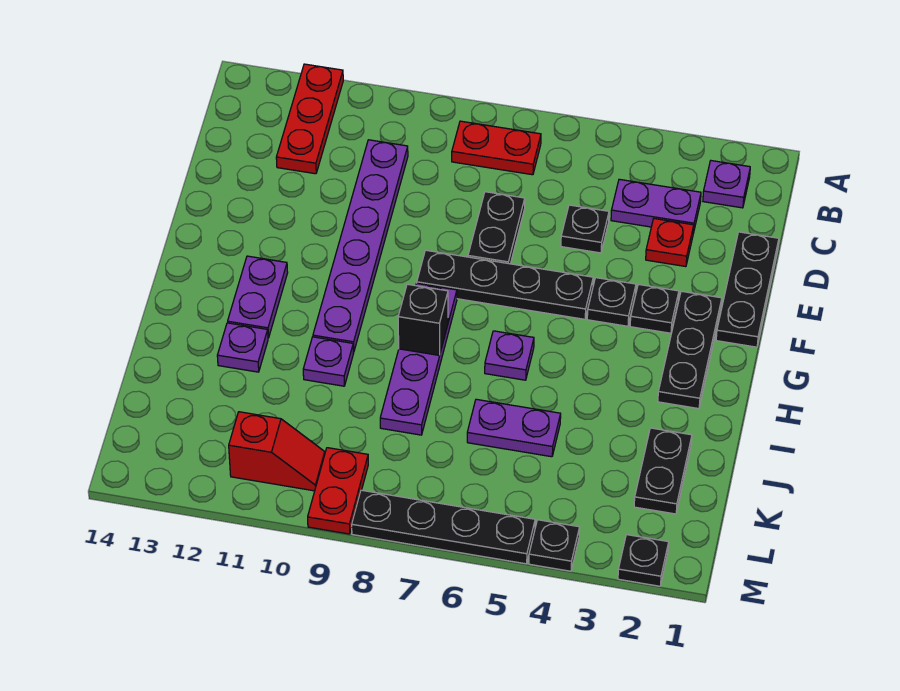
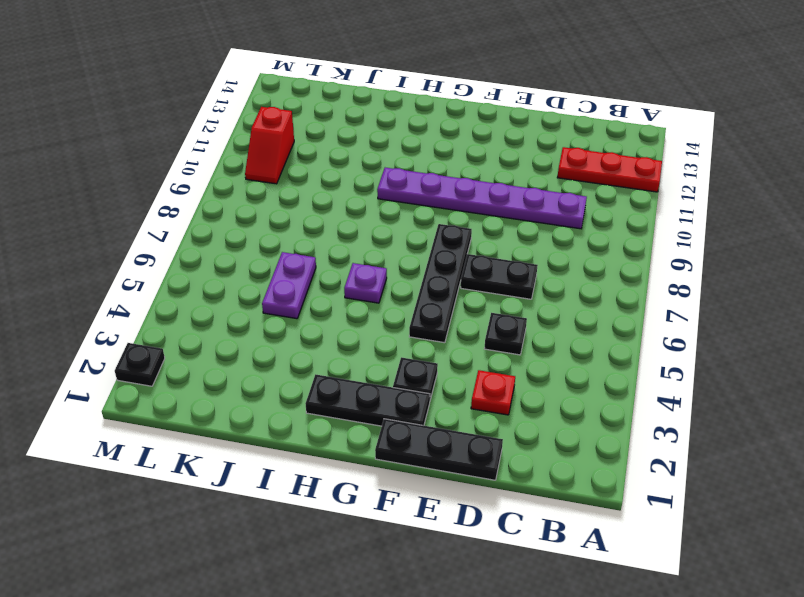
none -> purple 1x1 plate [703,161,750,208]
none -> red 1x2 plate [452,121,541,175]
none -> purple 1x2 plate [611,179,701,233]

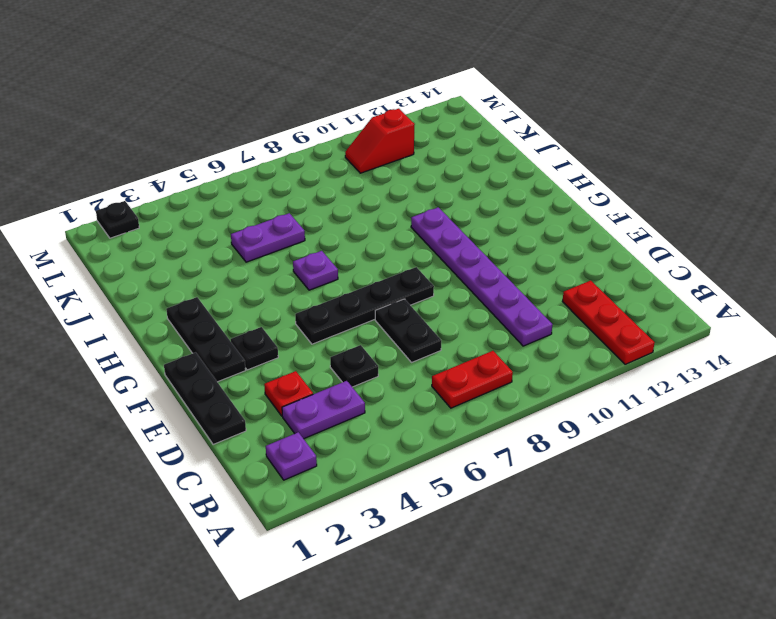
none -> black 1x1 plate [587,278,636,326]
none -> purple 1x4 plate [380,283,457,435]
none -> purple 1x2 plate [228,256,288,338]

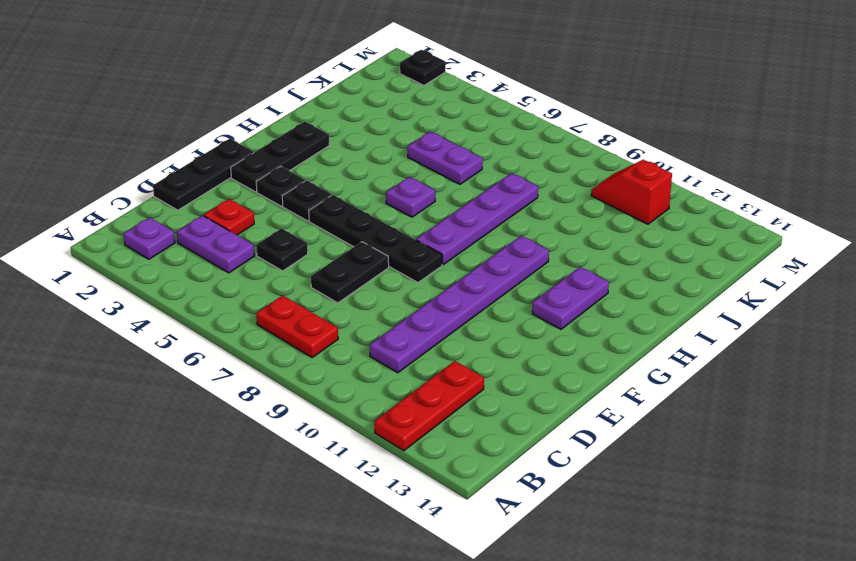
none -> purple 1x1 plate [303,337,353,386]
none -> purple 1x1 plate [217,323,268,372]
none -> black 1x2 plate [634,428,692,514]

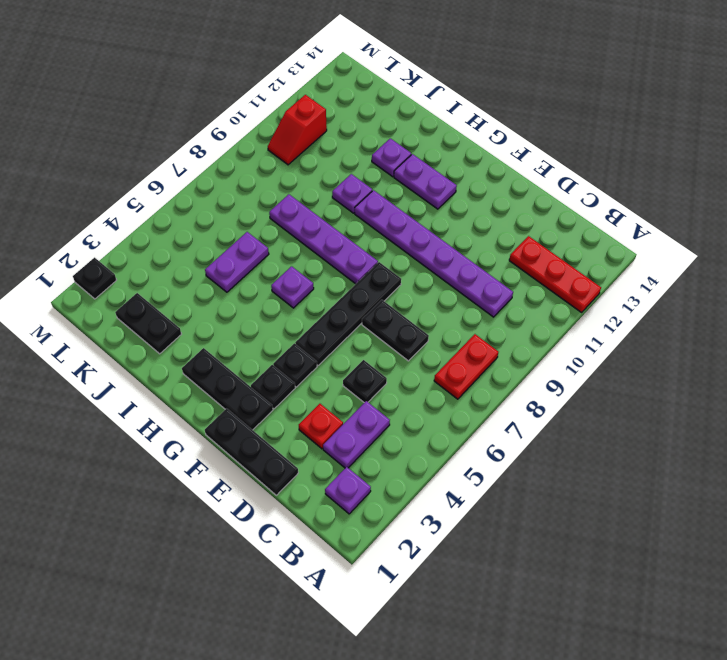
none -> red 1x2 plate [308,448,368,534]
none -> black 1x1 plate [529,520,580,571]
none -> black 1x4 plate [352,490,535,564]

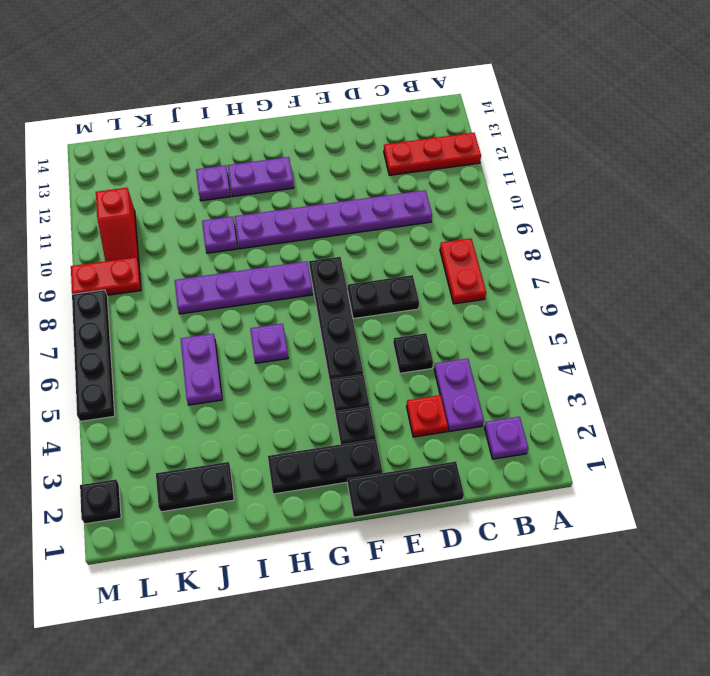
none -> black 1x1 plate [529,520,580,571]
none -> black 1x1 brick [398,284,448,355]

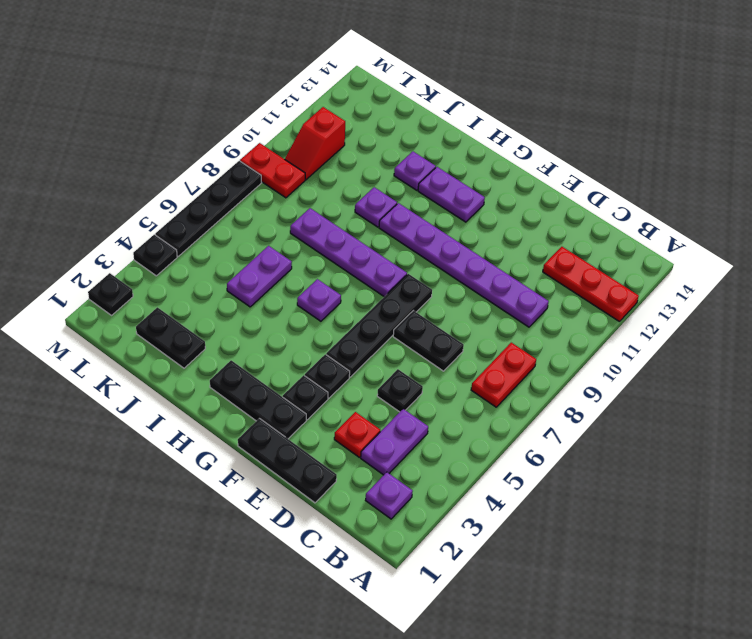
none -> black 1x1 brick [398,284,448,355]

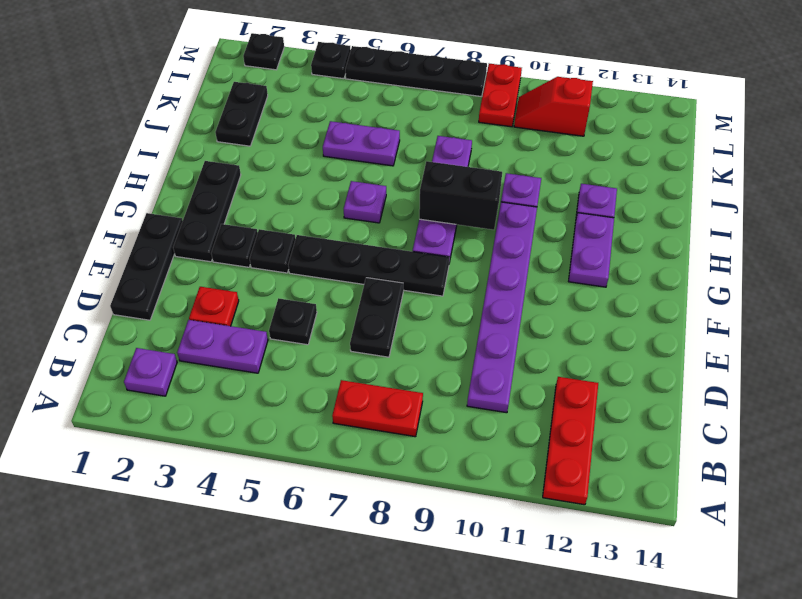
black 1x2 brick [419,161,502,230] -> black 1x1 brick [398,284,448,355]

